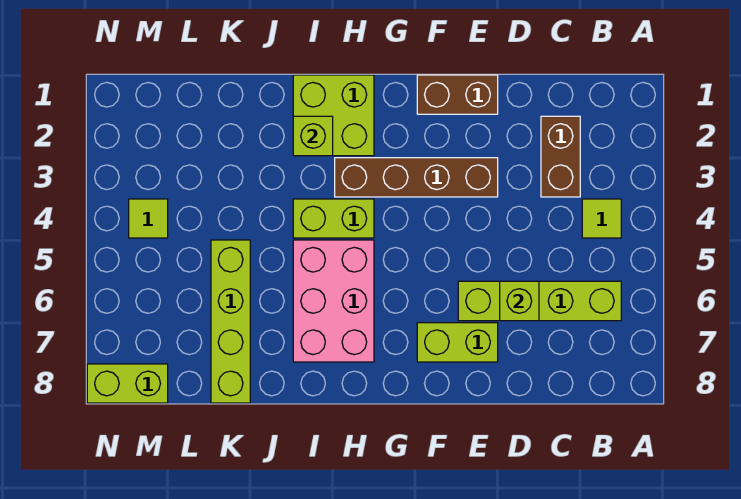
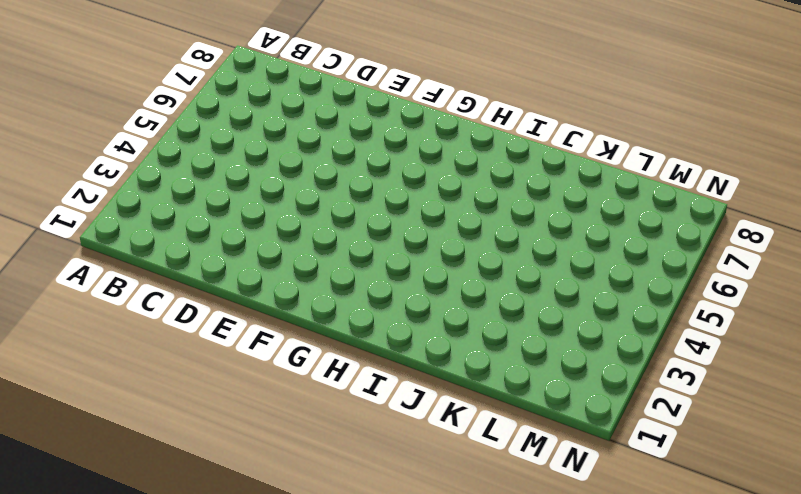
none -> lime 1x1 tile [582,199,621,238]
none -> lime 1x4 brick [458,281,621,321]
none -> brown 1x2 brick [541,116,580,197]

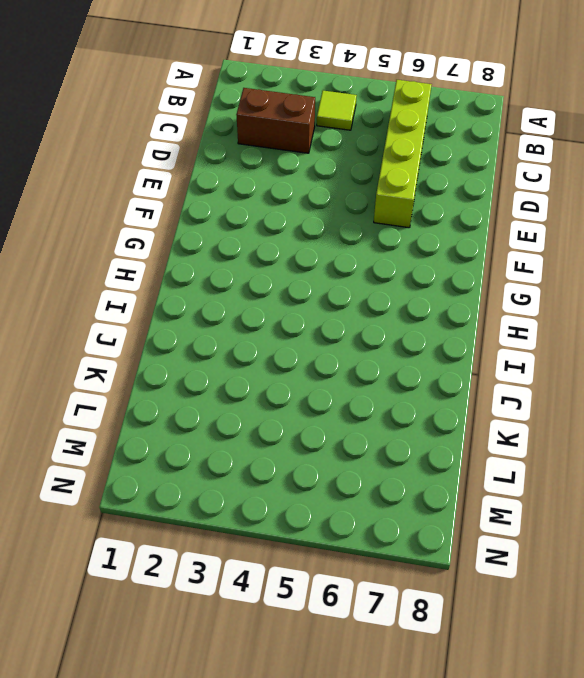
none -> brown 1x2 brick [417,75,498,114]
none -> brown 1x4 brick [335,158,498,197]
none -> lime 1x2 brick [417,323,498,362]

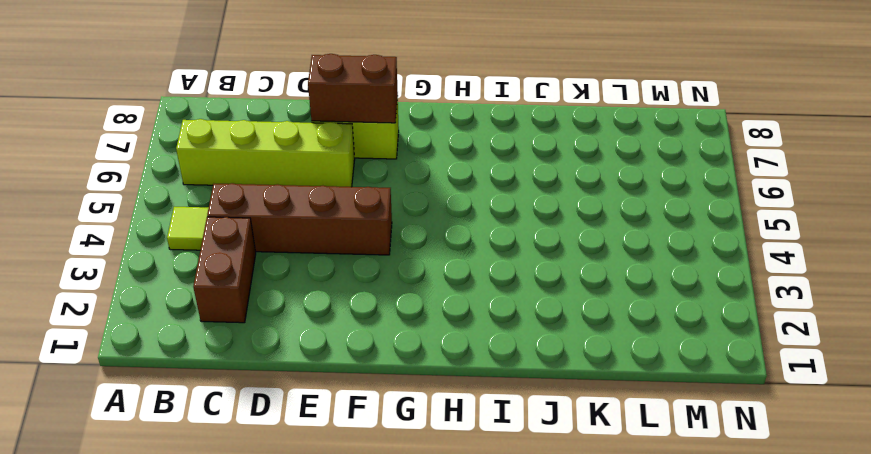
brown 1x4 brick [207,183,392,255] -> brown 1x4 brick moved to [335,158,498,197]
brown 1x2 brick [308,54,398,123] -> brown 1x2 brick moved to [417,75,498,114]
none -> lime 2x2 brick [293,75,374,156]
none -> lime 1x2 brick [293,199,374,238]
none -> pink 2x3 brick [293,240,374,362]

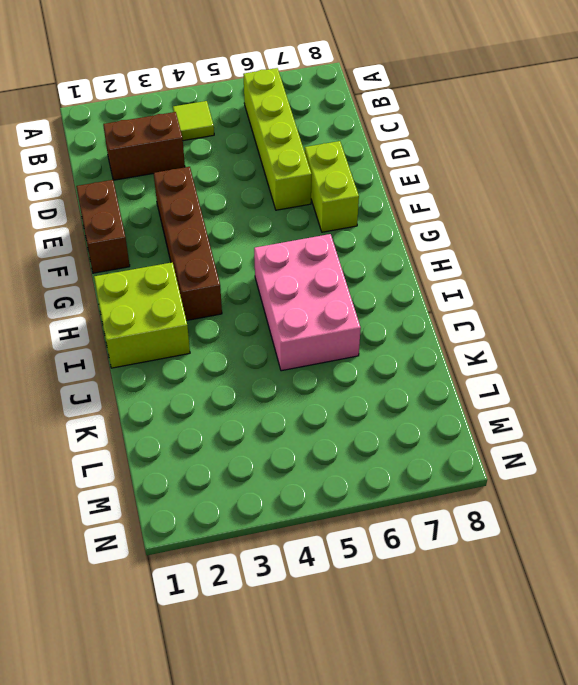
pink 2x3 brick [254,234,361,371] -> pink 2x3 brick turned to [293,240,374,362]
none -> lime 1x2 brick [293,199,374,238]
none -> lime 1x4 brick [211,240,250,403]
none -> lime 1x1 tile [129,199,168,238]

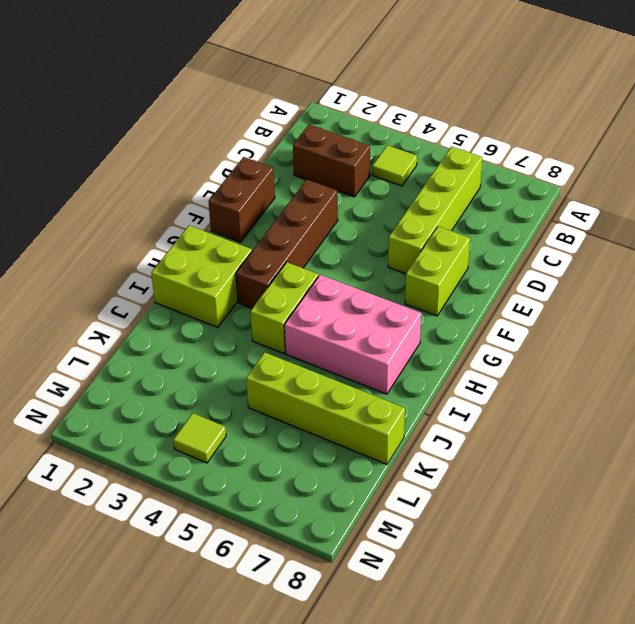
none -> lime 1x2 brick [87,364,168,403]
none -> lime 1x1 brick [500,281,539,321]
none -> lime 1x1 brick [293,116,333,156]

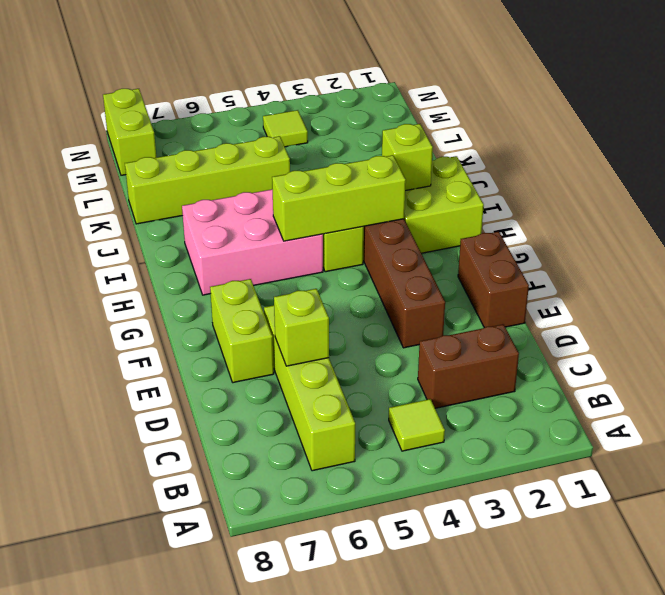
lime 1x3 brick [272,155,406,241] -> none

